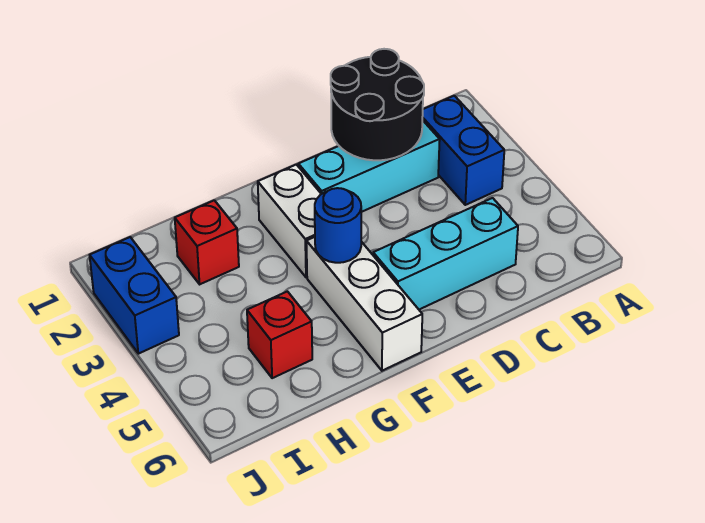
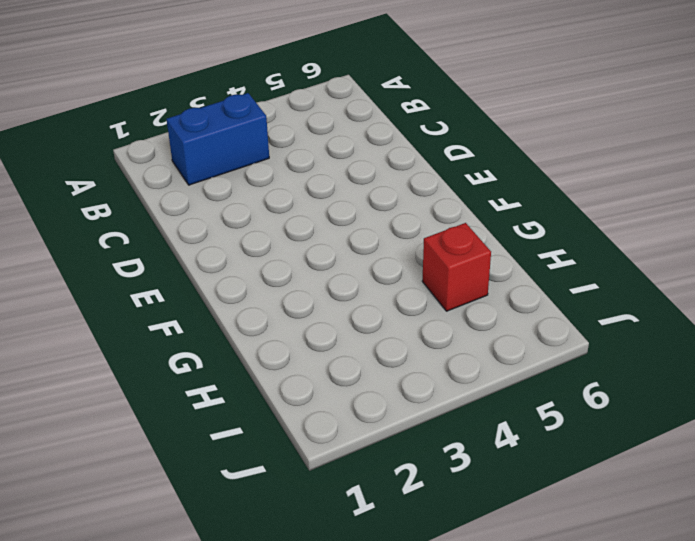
none -> cyan 1x3 brick [298,120,440,212]
none -> cyan 1x3 brick [373,198,518,309]

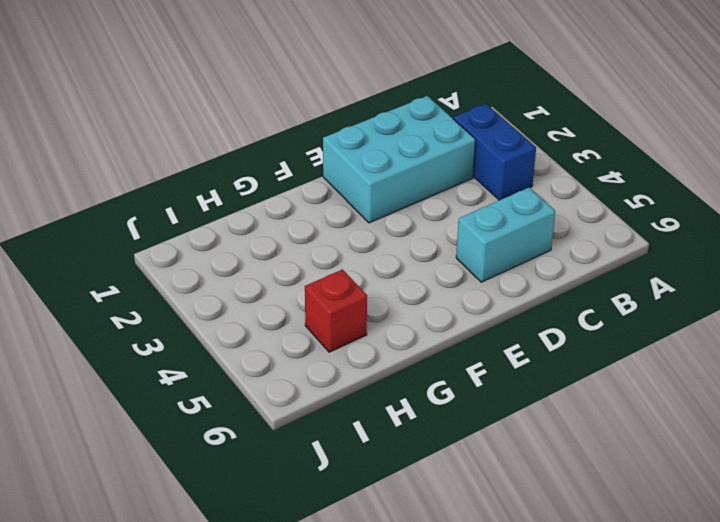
cyan 2x3 brick [323,96,476,223] -> cyan 1x3 brick [298,120,440,212]
cyan 1x2 brick [456,188,555,282] -> cyan 1x3 brick [373,198,518,309]
none -> white 1x2 brick [258,165,321,277]
none -> white 1x3 brick [306,237,422,371]

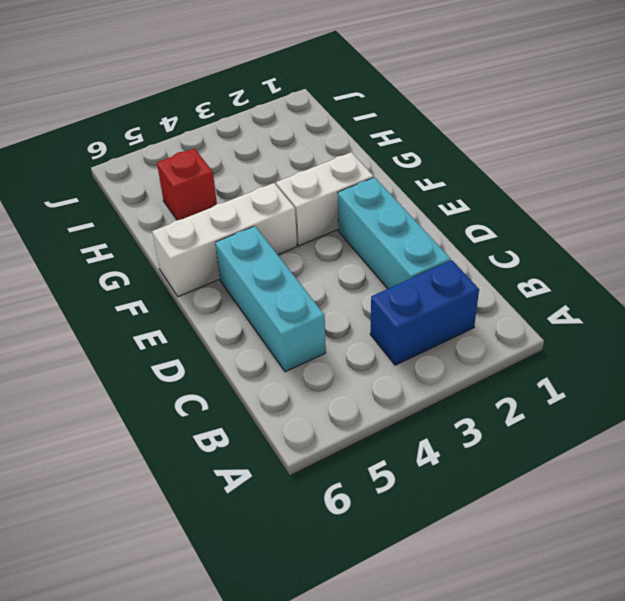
none -> red 1x1 brick [175,200,239,284]
none -> blue 1x2 brick [90,237,179,354]

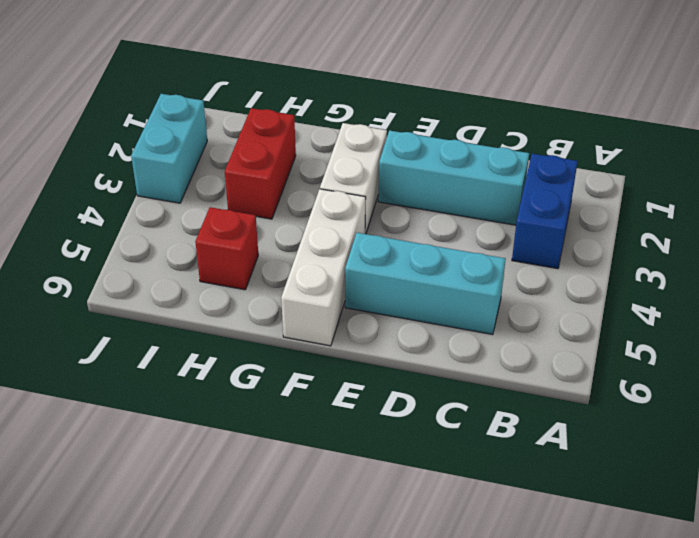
red 1x2 brick [225,108,296,219] -> red 1x1 brick [175,200,239,284]
cyan 1x2 brick [131,94,207,203] -> blue 1x2 brick [90,237,179,354]
none -> black 2x2 round brick [331,49,424,160]
none -> blue 1x1 round brick [315,188,361,263]

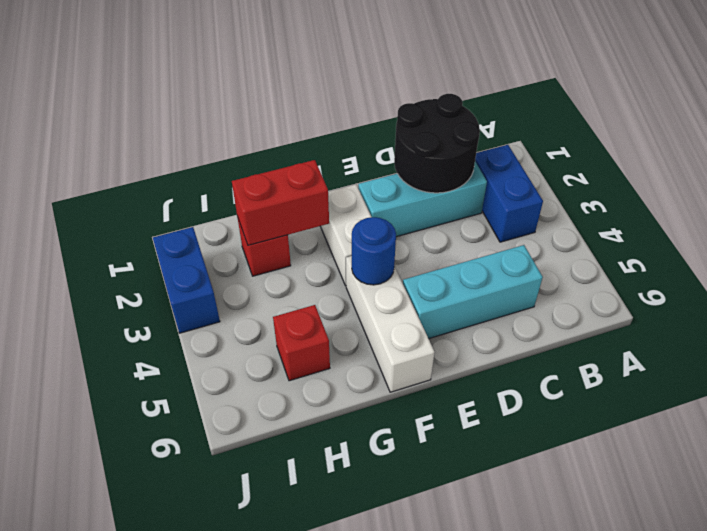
red 1x2 brick [232,160,329,245] -> none

